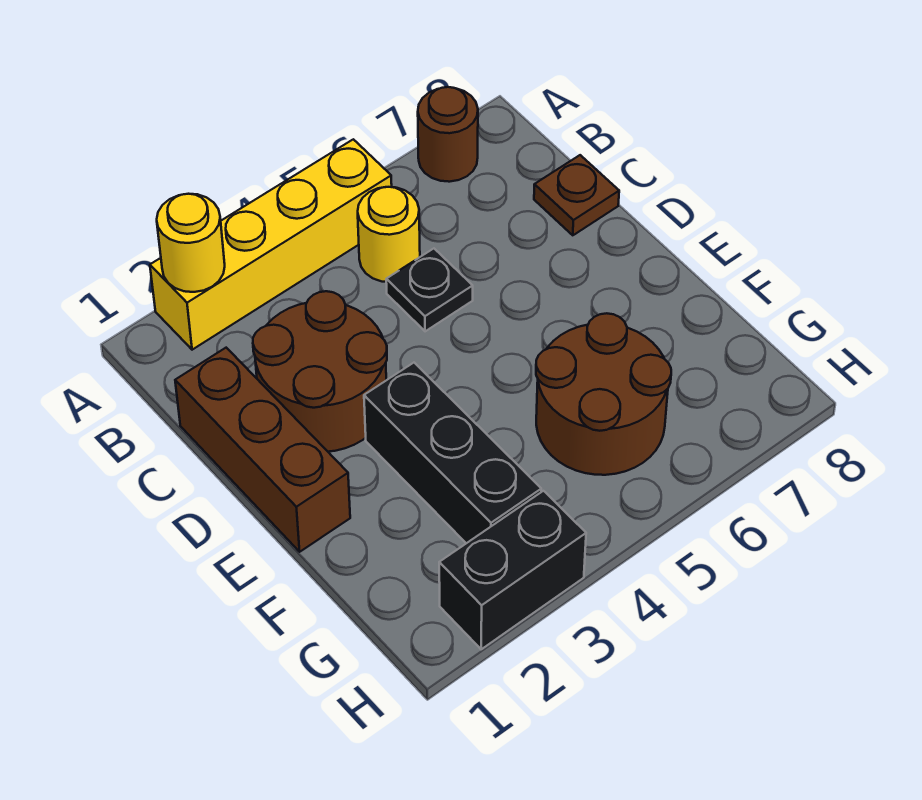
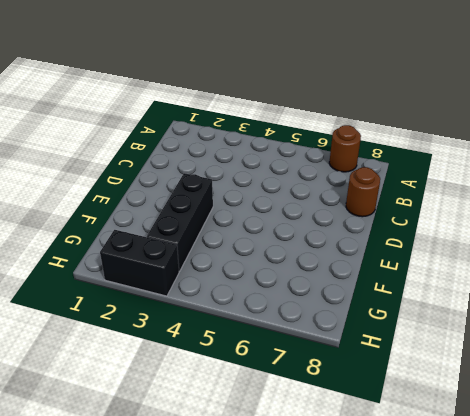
brown 1x1 round brick [346,167,380,217] -> brown 1x1 plate [534,155,619,235]
none -> yellow 1x4 brick [150,139,392,350]
none -> yellow 1x1 round brick [358,187,420,282]

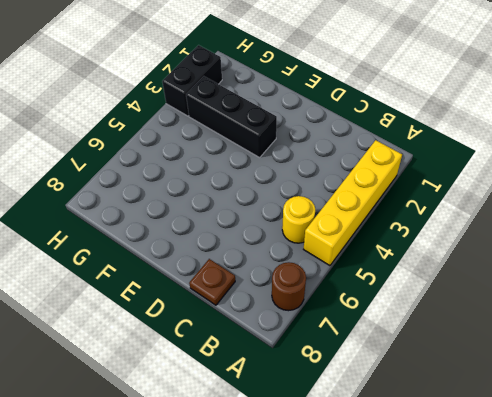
none -> brown 1x3 brick [175,348,350,552]
none -> brown 2x2 round brick [253,291,387,452]

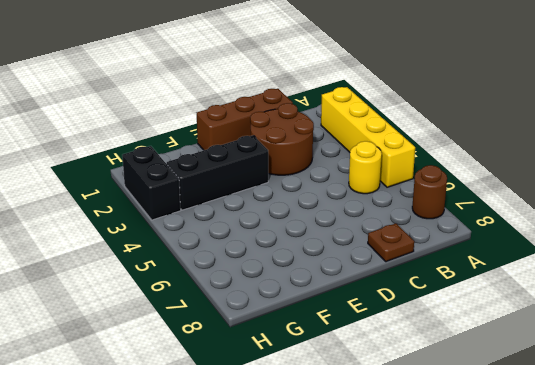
none -> black 1x1 plate [386,249,473,331]
none -> brown 2x2 round brick [536,313,671,475]

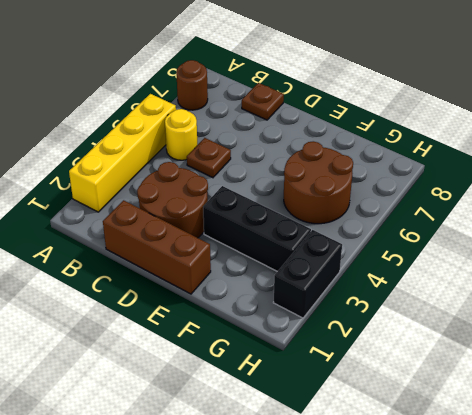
brown 1x1 plate [187,138,231,178] -> black 1x1 plate [386,249,473,331]
none -> yellow 1x1 round brick [157,194,225,292]

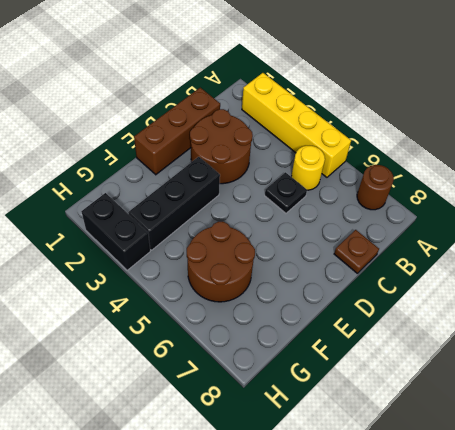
none -> yellow 1x1 round brick [157,194,225,292]

